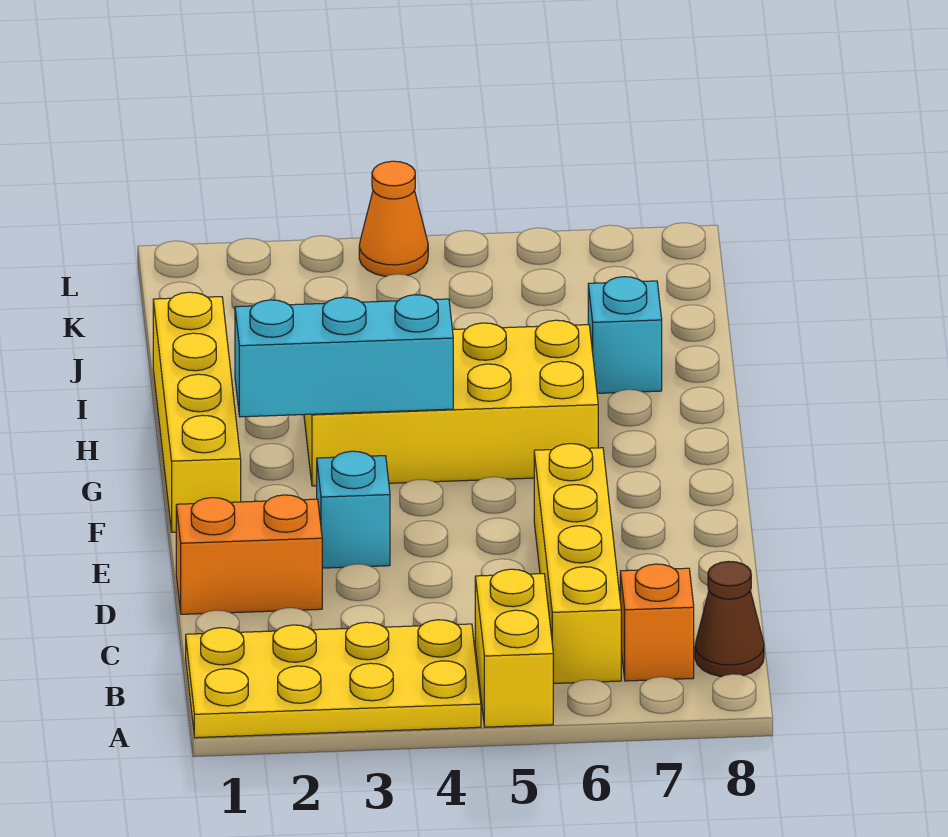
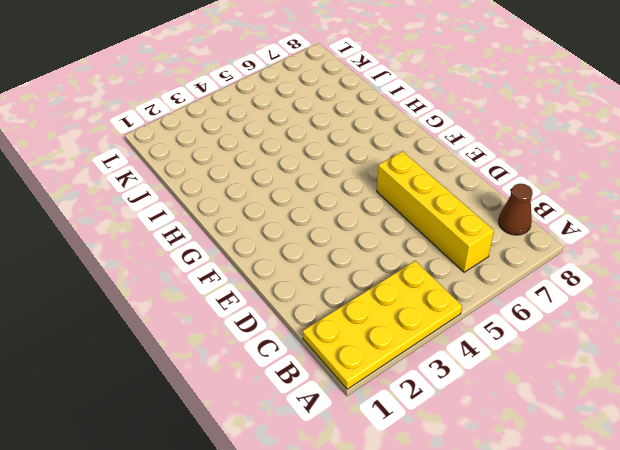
none -> yellow 1x2 brick [475,569,553,727]
none -> orange 1x1 brick [620,564,694,681]
none -> orange 1x2 brick [176,495,322,614]

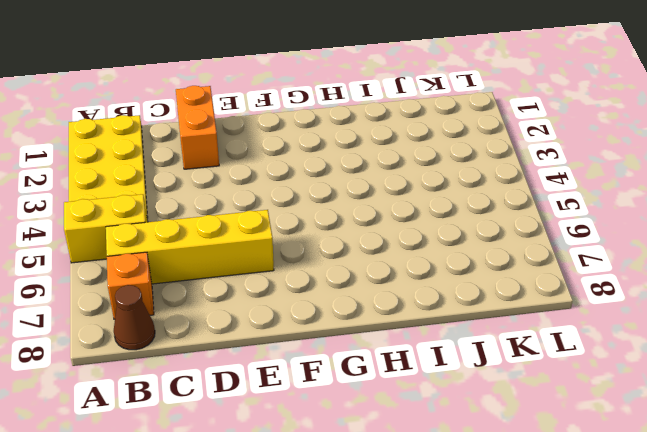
none -> cyan 1x1 brick [317,451,390,568]
none -> yellow 1x4 brick [153,292,241,532]
none -> yellow 2x4 brick [304,320,598,486]

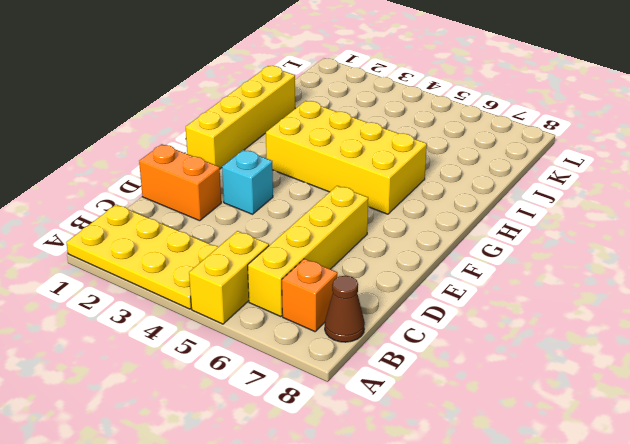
none -> cyan 1x1 brick [588,277,662,393]
none -> orange 1x1 cone [359,161,428,276]
none -> cyan 1x3 brick [235,295,453,417]

